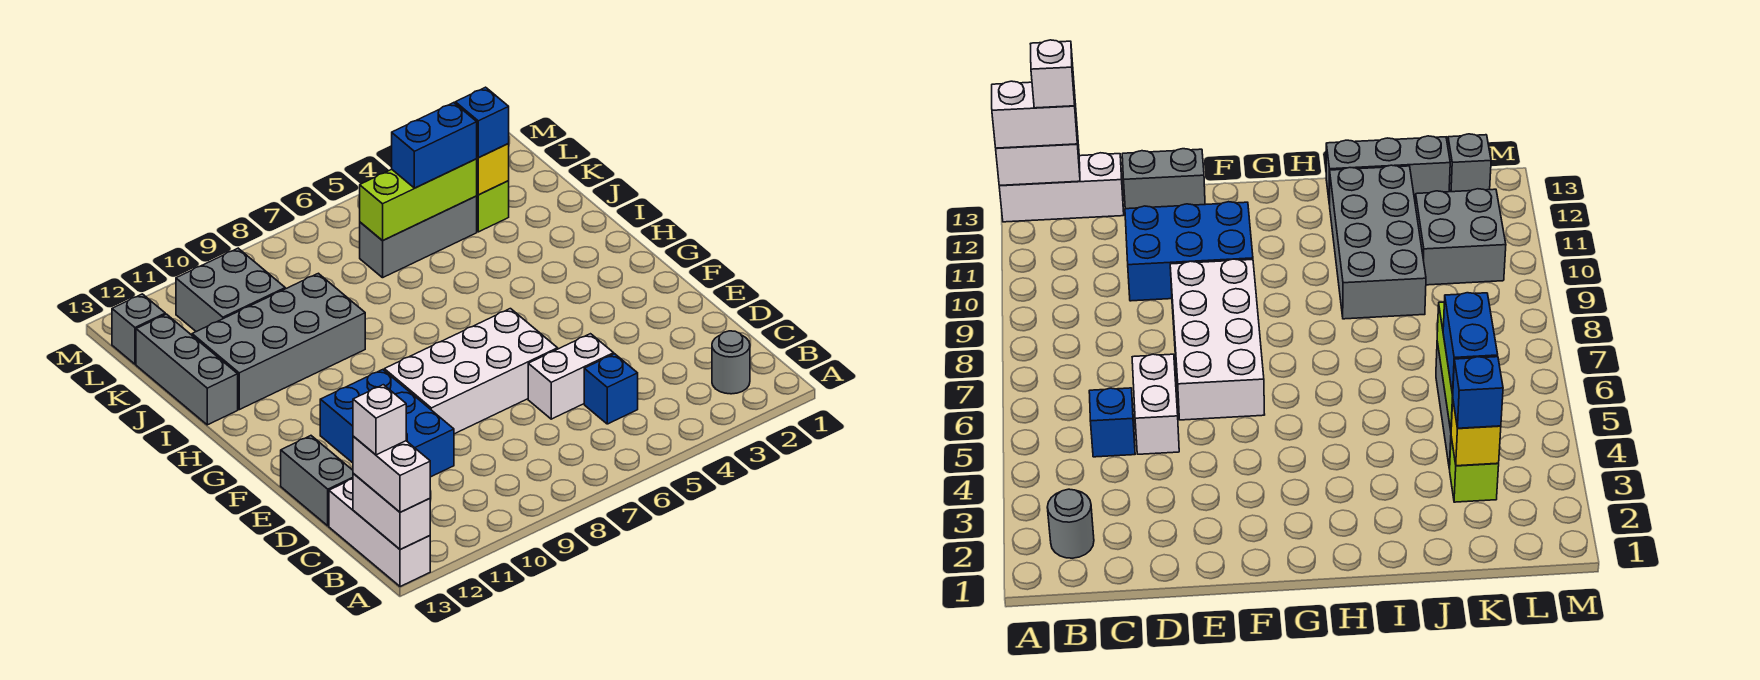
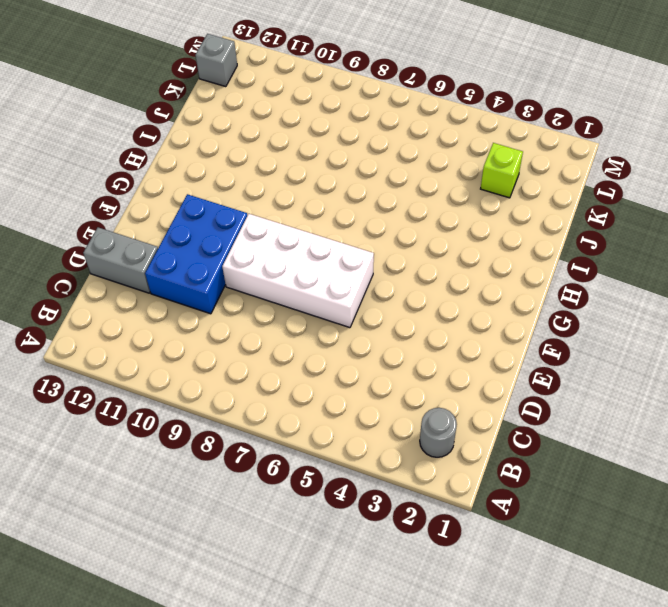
grey 1x2 brick [83,227,158,293] -> grey 1x2 brick turned to [281,436,353,526]
none -> white 1x3 brick [329,479,430,587]
none -> blue 1x1 brick [584,354,638,424]
none -> white 1x2 brick [528,334,614,419]

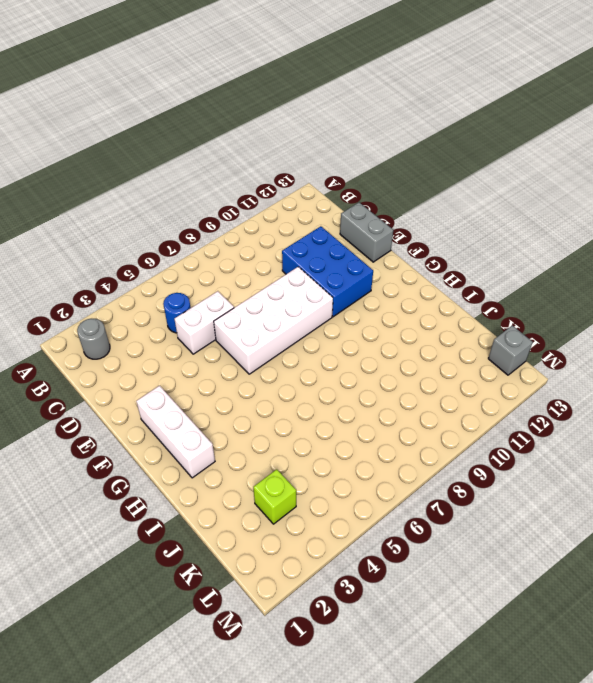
blue 1x1 round brick [163,293,191,333] -> blue 1x1 brick [584,354,638,424]
white 1x3 brick [136,386,215,478] -> white 1x3 brick moved to [329,479,430,587]
none -> grey 2x4 brick [192,273,365,410]
none -> grey 1x3 brick [136,314,238,425]
none -> grey 1x3 brick [360,196,477,278]

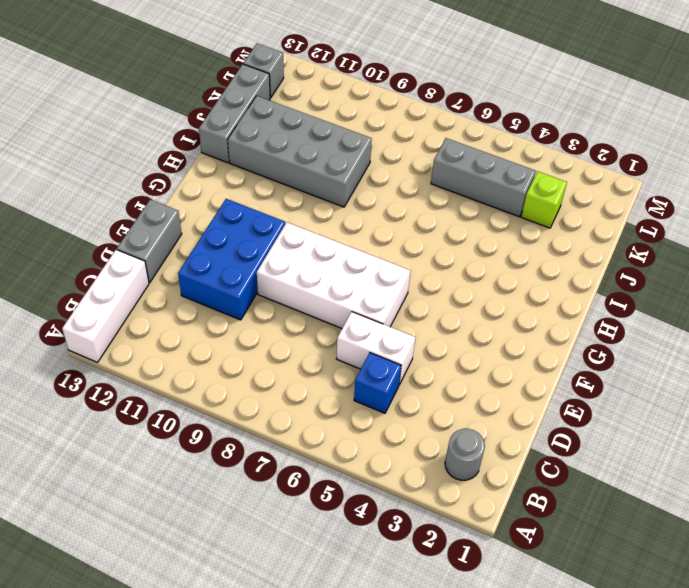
none -> grey 2x2 brick [176,248,285,332]
none -> white 1x2 brick [353,474,430,550]
none -> yellow 1x1 brick [477,143,509,195]

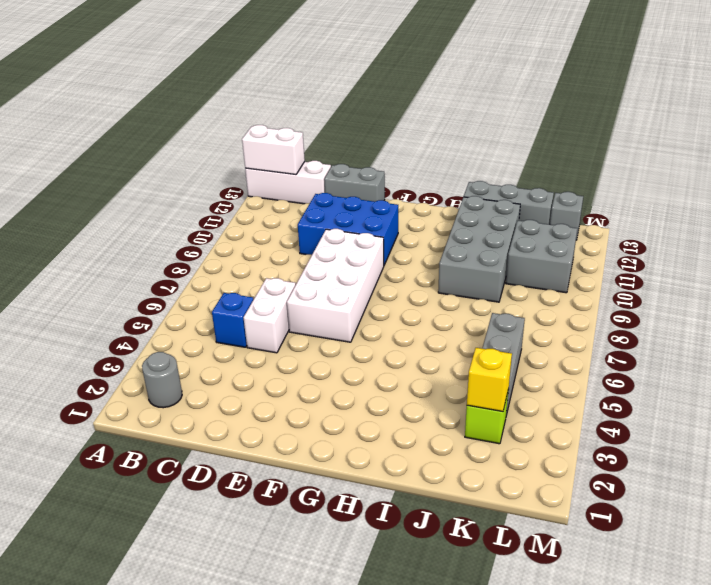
none -> lime 1x3 brick [360,159,477,241]
none -> white 1x2 brick [353,436,430,512]
none -> blue 1x1 brick [455,87,509,158]

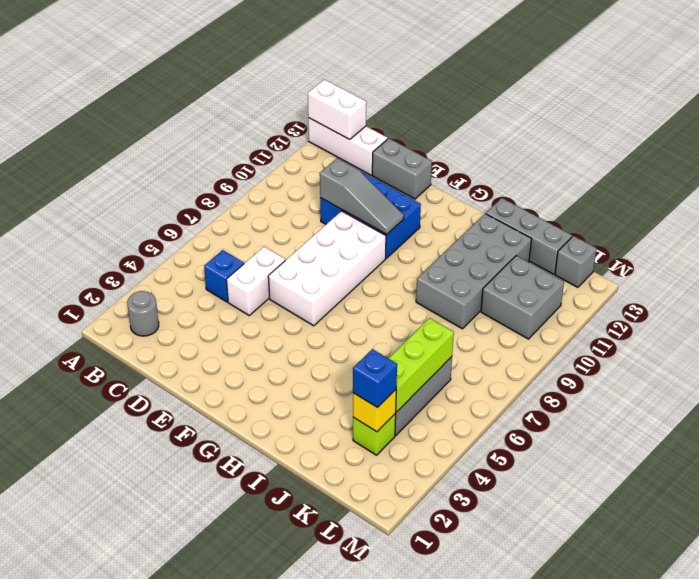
grey 1x3 slope [320,158,404,235] -> none
none -> white 1x2 brick [353,436,430,512]
none -> blue 1x2 brick [392,103,477,188]
none -> white 1x1 brick [353,385,406,455]

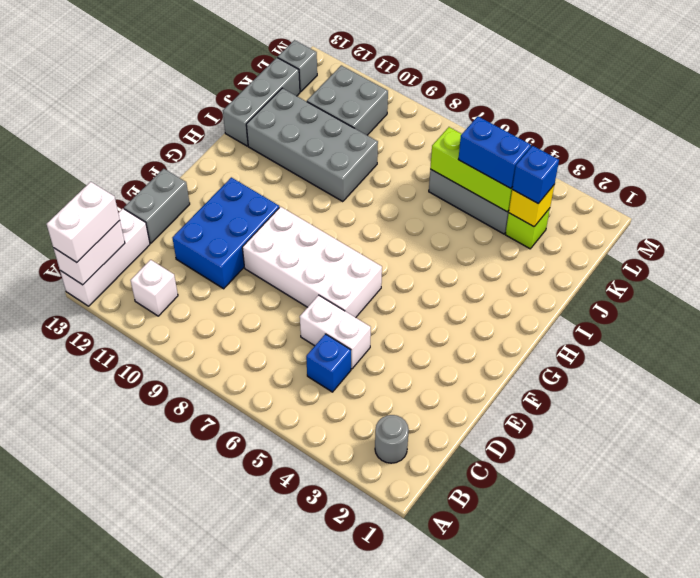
white 1x1 brick [131,260,178,316] -> white 1x1 brick moved to [353,385,406,455]

